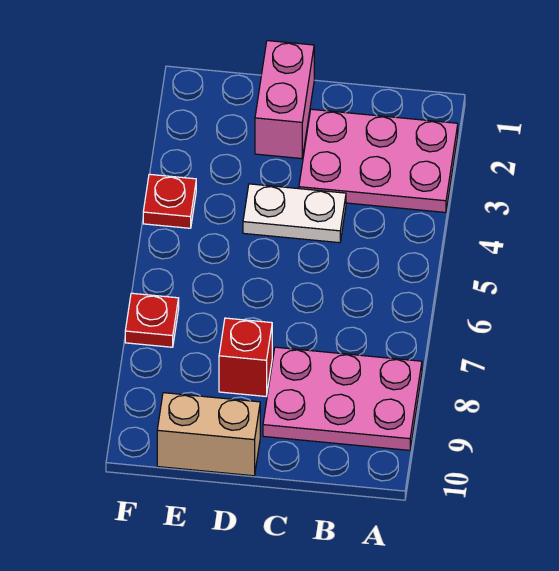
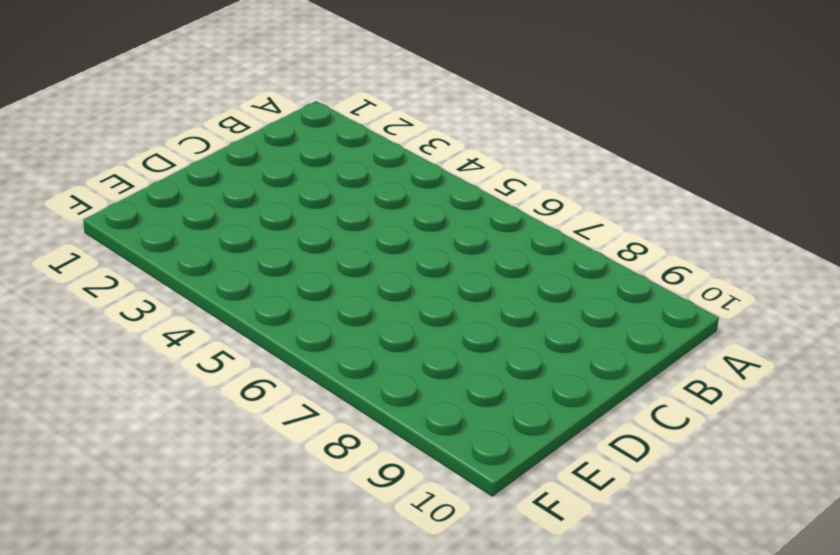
none -> pink 2x3 plate [299,109,458,213]
none -> pink 2x3 plate [263,347,422,450]

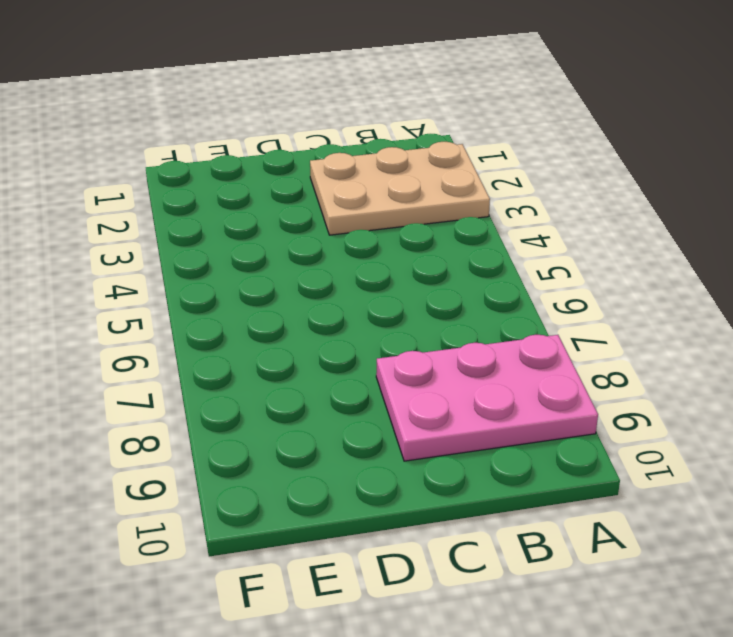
tan 2x3 plate [310,142,490,235] -> pink 2x3 plate [299,109,458,213]
none -> white 1x2 plate [243,184,346,243]
none -> pink 1x2 brick [255,41,314,159]

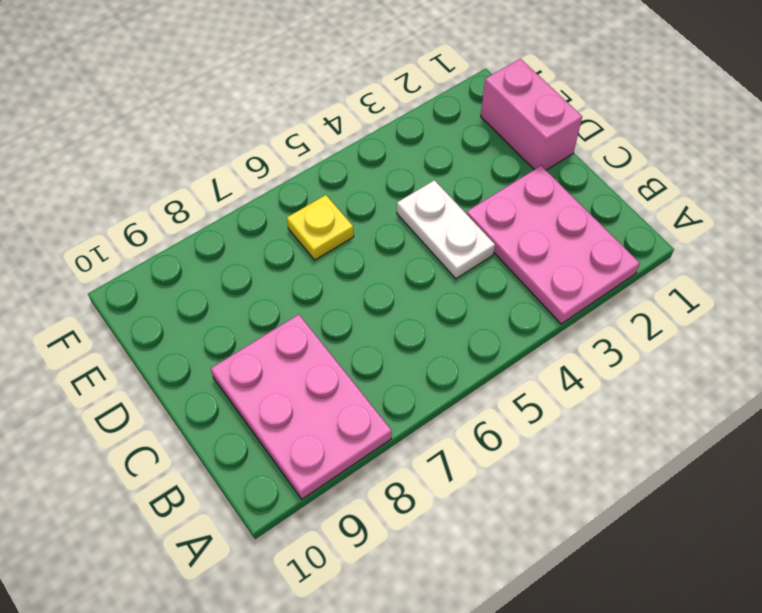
pink 1x2 brick [481,59,582,170] -> pink 1x2 brick turned to [255,41,314,159]
yellow 1x1 plate [287,195,354,260] -> none
none -> red 1x1 brick [219,318,272,396]
none -> tan 1x2 brick [157,393,260,476]

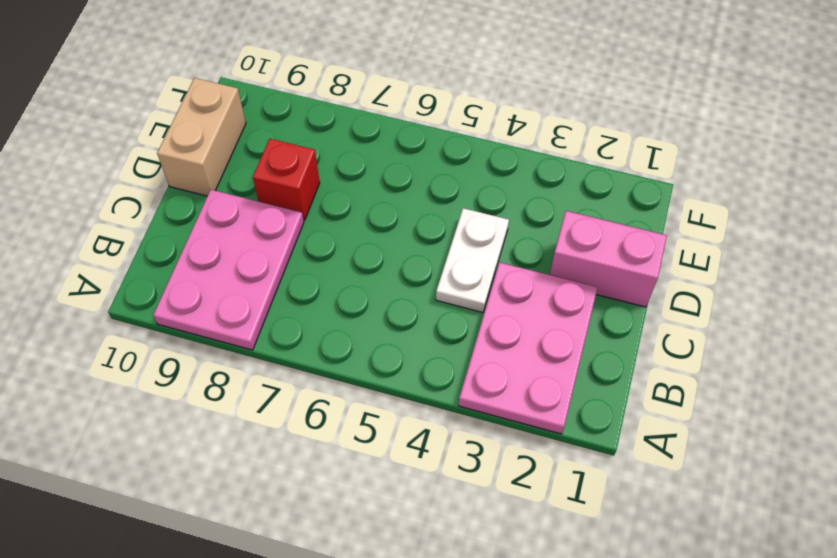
none -> red 1x1 plate [143,174,196,228]
none -> red 1x1 plate [125,293,179,347]

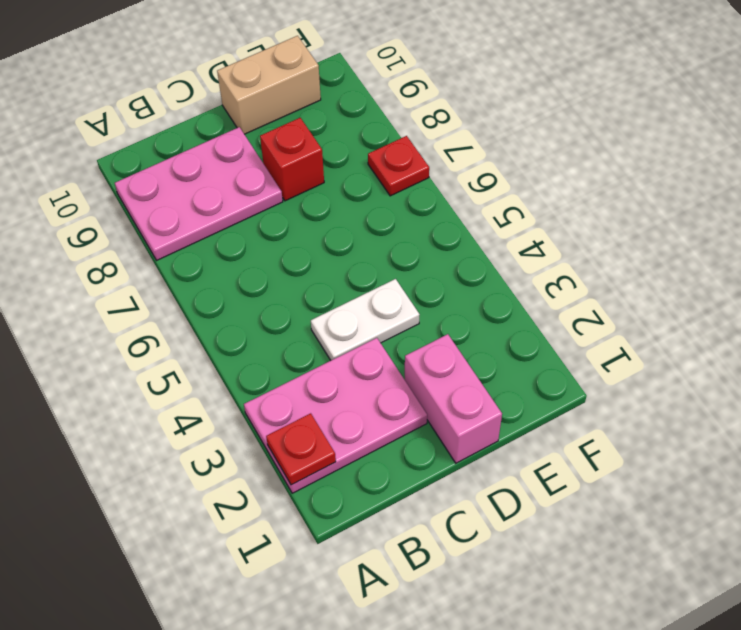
red 1x1 plate [266,413,336,485] -> red 1x1 plate moved to [143,174,196,228]

